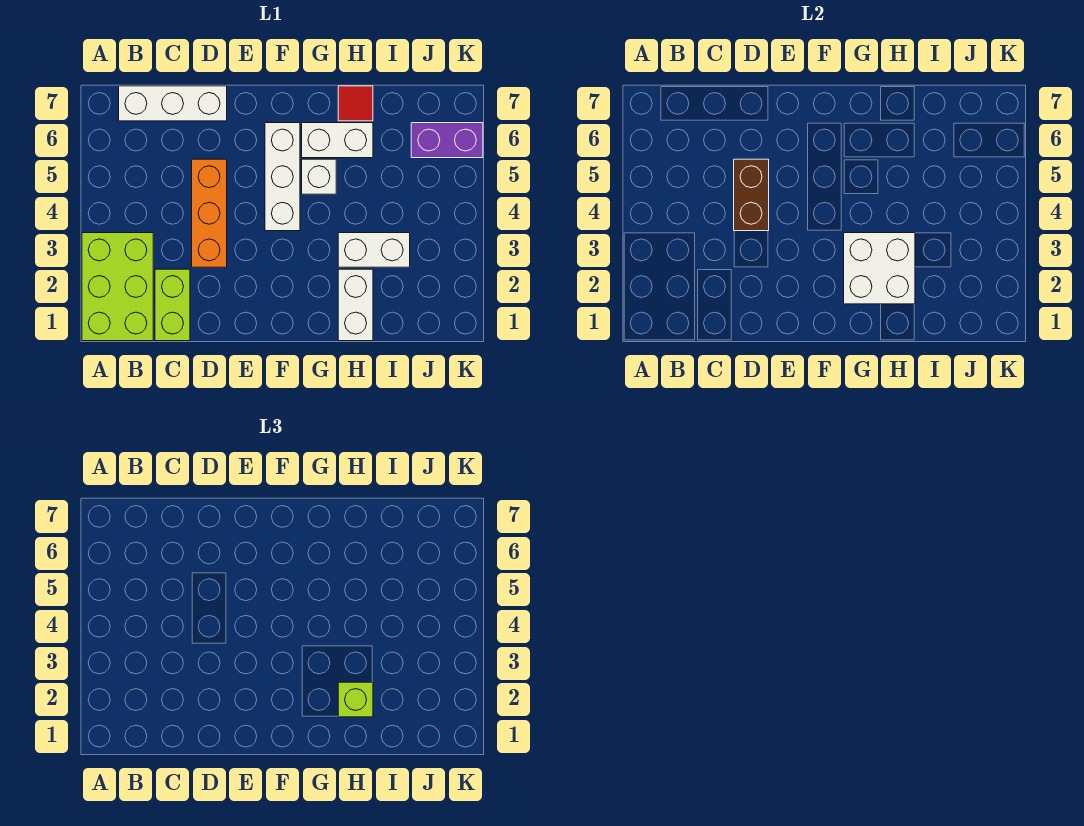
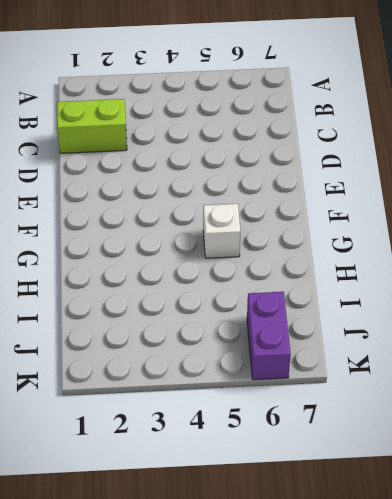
none -> lime 2x3 brick [82,233,153,341]
none -> white 1x3 brick [119,86,227,121]
none -> orange 1x3 brick [192,159,227,267]

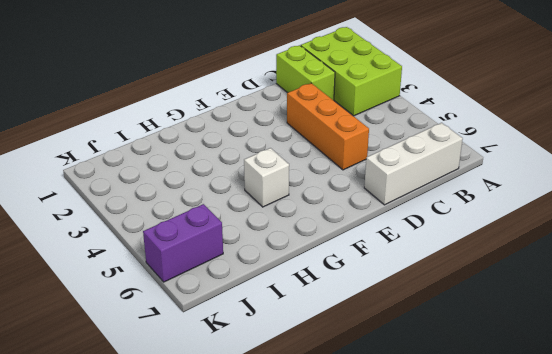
none -> white 1x3 brick [265,123,300,231]
none -> white 1x2 brick [302,123,373,158]
none -> white 1x2 brick [338,269,373,341]

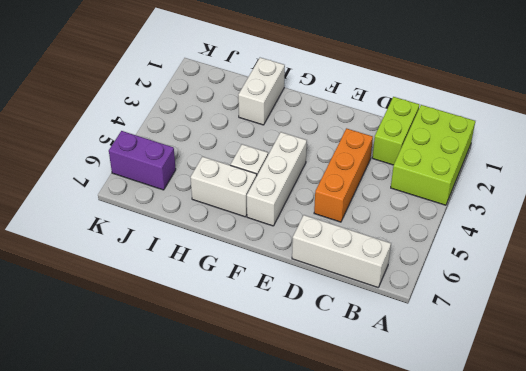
none -> white 1x2 brick [338,233,410,267]
none -> red 1x1 tile [338,86,373,121]
none -> brown 1x2 brick [734,159,769,231]

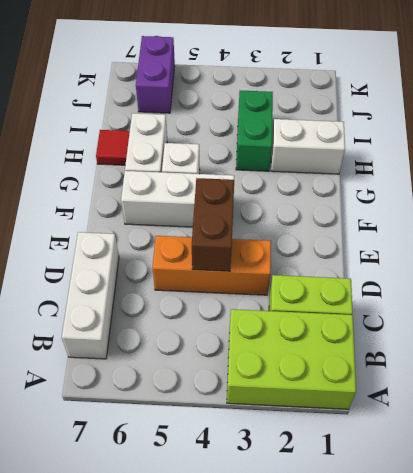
brown 1x2 brick [192,178,234,271] -> brown 1x2 brick turned to [734,159,769,231]
green 1x2 brick [236,91,273,171] -> white 1x2 brick [338,233,410,267]
none -> white 2x2 brick [844,233,915,304]
none -> lime 1x1 brick [338,682,373,717]

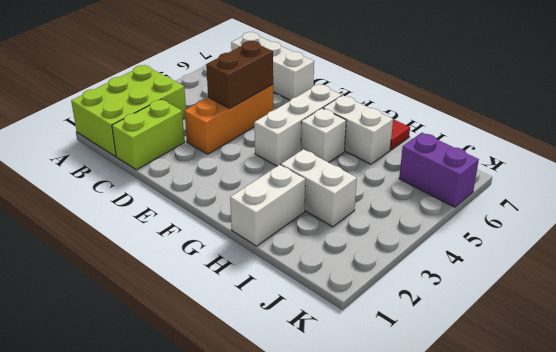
none -> white 2x2 brick [844,233,915,304]
none -> lime 1x1 brick [338,682,373,717]

